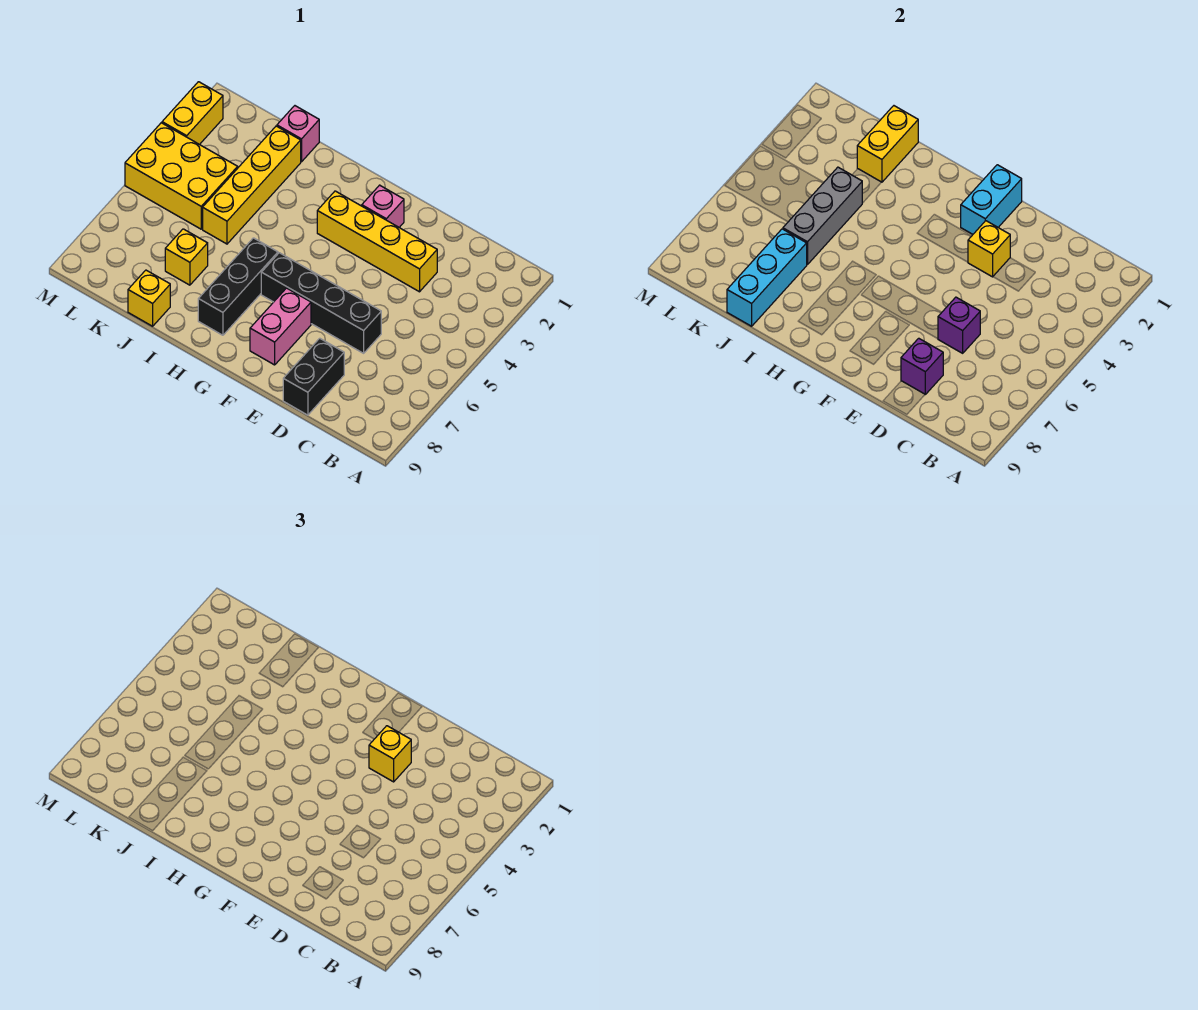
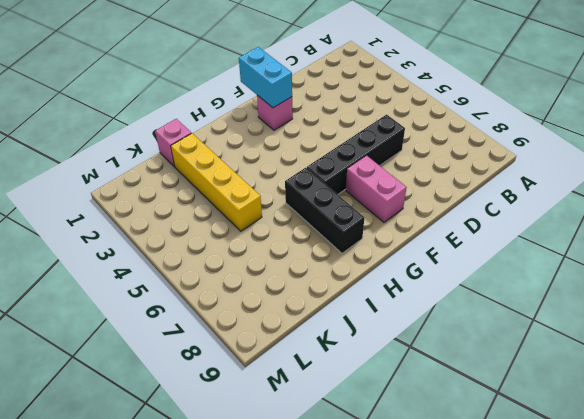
none -> yellow 1x4 brick [317,191,437,292]
none -> black 1x2 brick [283,338,344,415]
none -> yellow 1x1 brick [165,229,208,285]

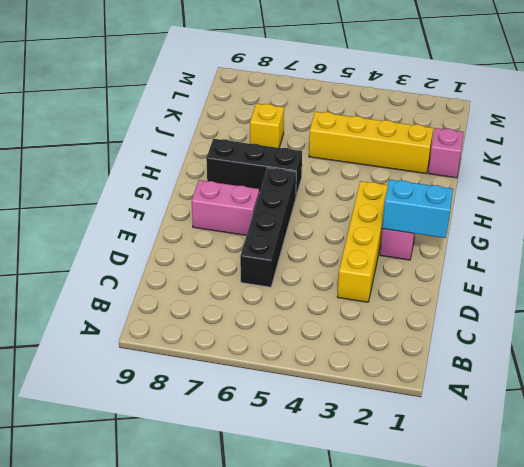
none -> black 1x2 brick [283,338,344,415]
none -> yellow 1x1 brick [128,270,170,326]
none -> yellow 2x3 brick [125,123,238,229]

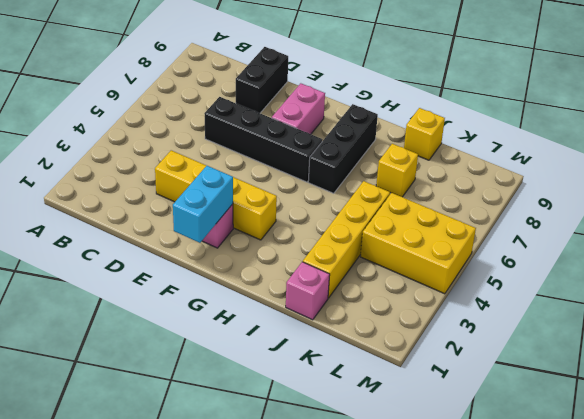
none -> yellow 1x2 brick [162,82,223,145]
none -> purple 1x1 brick [938,297,980,353]
none -> purple 1x1 brick [901,338,943,394]

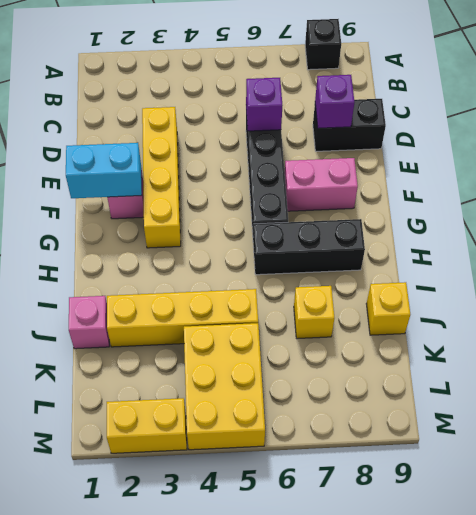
black 1x1 brick [305,19,341,70] -> none
none -> yellow 1x1 brick [968,221,1010,277]
none -> yellow 1x2 brick [857,106,918,182]
none -> grey 1x3 brick [783,167,862,265]

